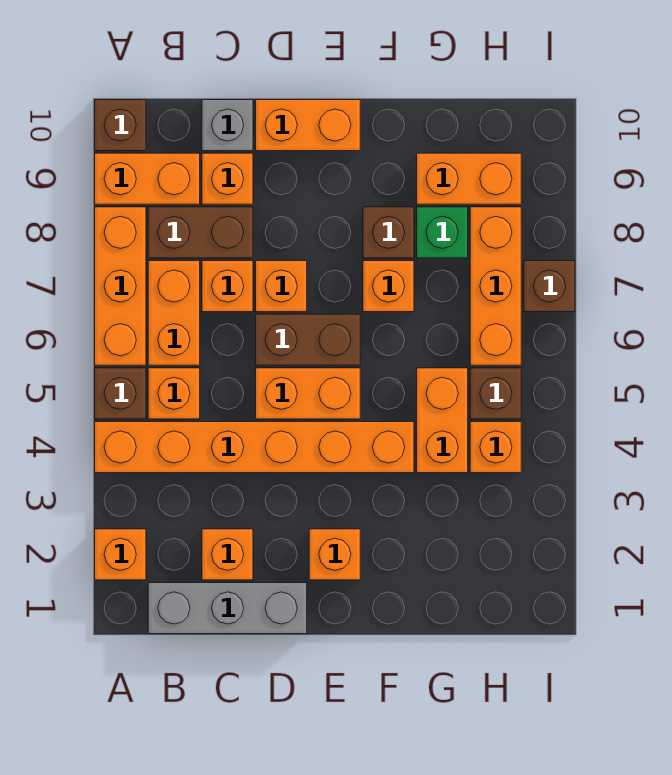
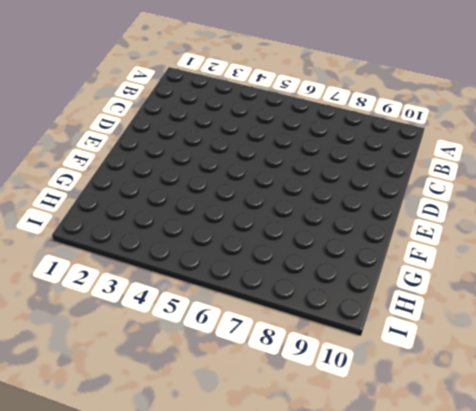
none -> orange 1x1 brick [95,529,146,580]
none -> orange 1x6 brick [95,422,414,473]
none -> brown 1x1 brick [95,368,146,419]

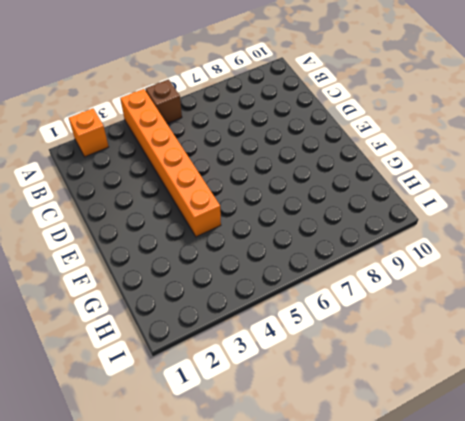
none -> orange 1x3 brick [95,207,146,365]
none -> orange 1x2 brick [95,153,200,204]
none -> brown 1x1 brick [95,100,146,151]

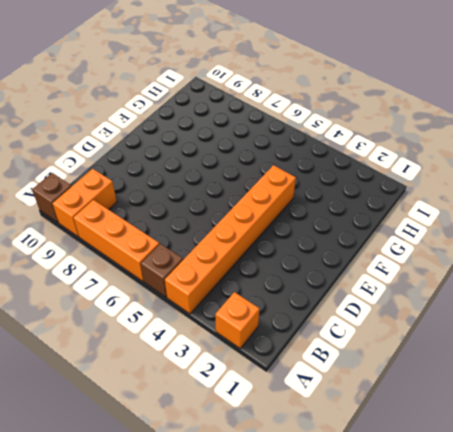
none -> grey 1x3 brick [148,583,307,634]
none -> orange 1x1 brick [148,368,200,419]
none -> orange 1x2 brick [148,261,200,365]

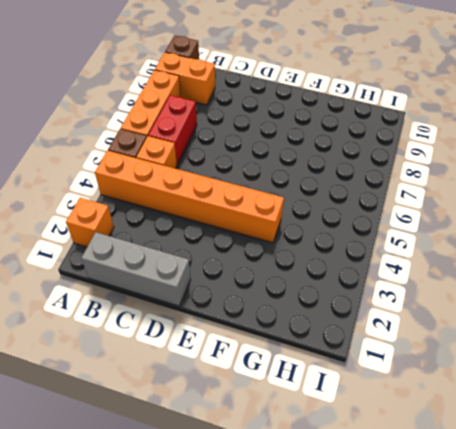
red 1x2 brick [148,95,197,164] -> orange 1x2 brick [148,261,200,365]
none -> brown 1x2 brick [148,207,253,258]
none -> orange 1x1 brick [202,529,253,580]
none -> orange 1x1 brick [202,261,253,312]

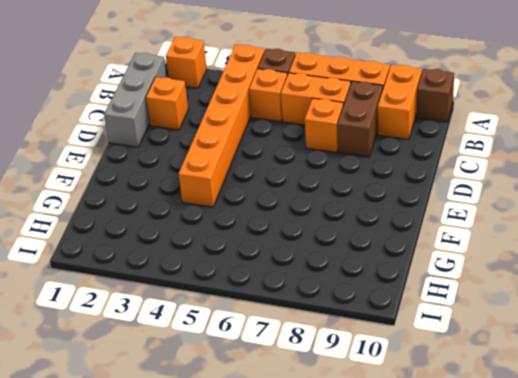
none -> orange 1x1 brick [202,153,253,204]
none -> grey 1x1 brick [202,100,253,151]
none -> orange 1x2 brick [256,368,360,419]

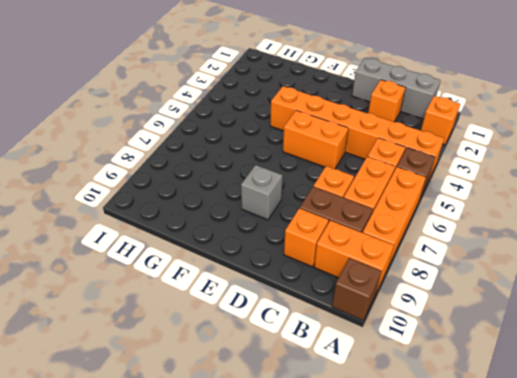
grey 1x1 brick [241,165,282,220] -> grey 1x1 brick moved to [202,100,253,151]
none -> brown 1x2 brick [256,314,360,365]
none -> orange 1x1 brick [256,261,307,312]
none -> orange 1x2 brick [256,100,360,151]

